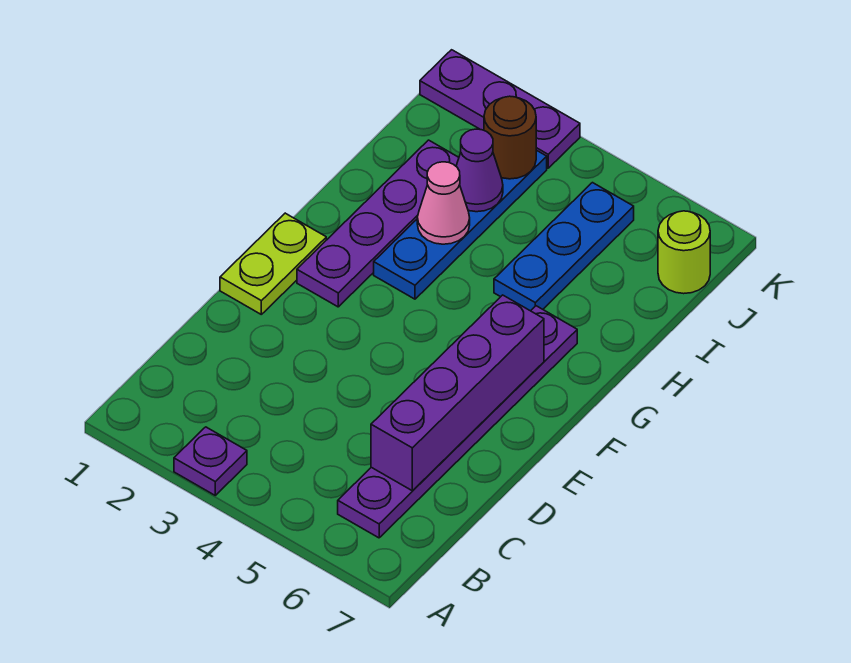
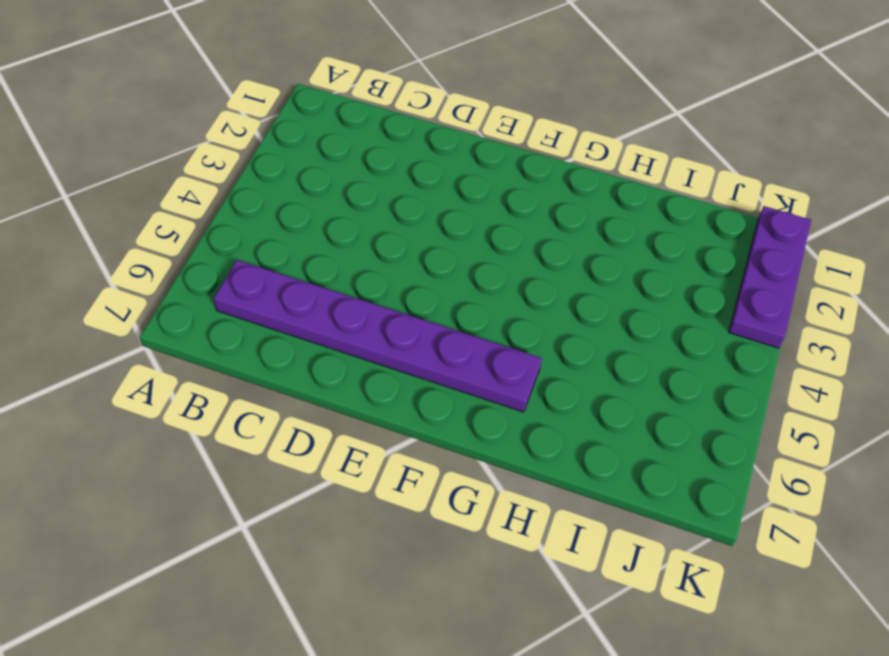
none -> purple 1x1 plate [174,427,247,495]
none -> lime 1x2 plate [220,213,326,314]
none -> purple 1x4 plate [297,140,459,307]

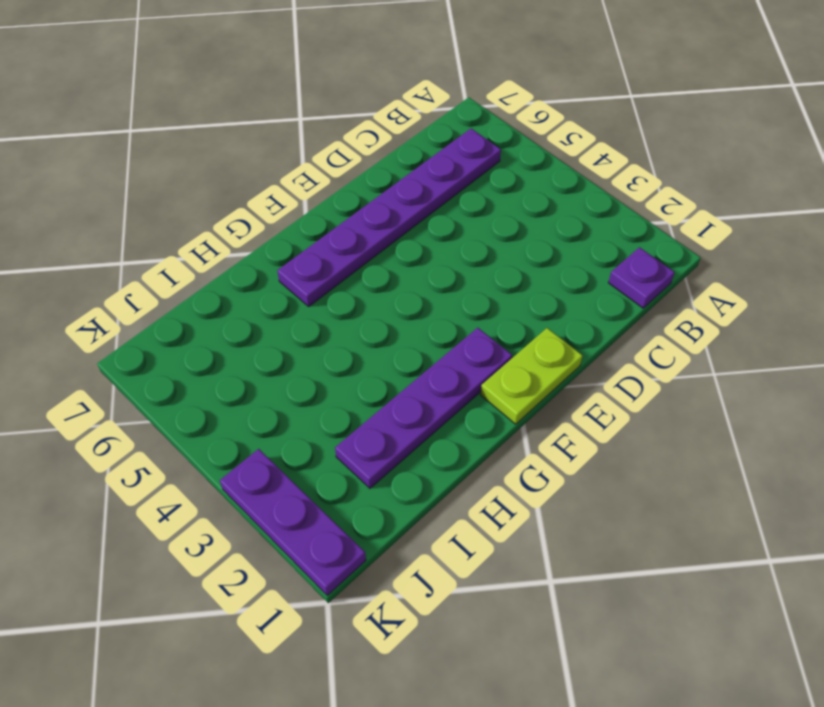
purple 1x1 plate [608,247,675,308] -> purple 1x1 plate moved to [174,427,247,495]
none -> blue 1x4 plate [374,150,547,299]
none -> blue 1x3 plate [494,183,634,311]
none -> lime 1x1 round brick [658,211,710,294]

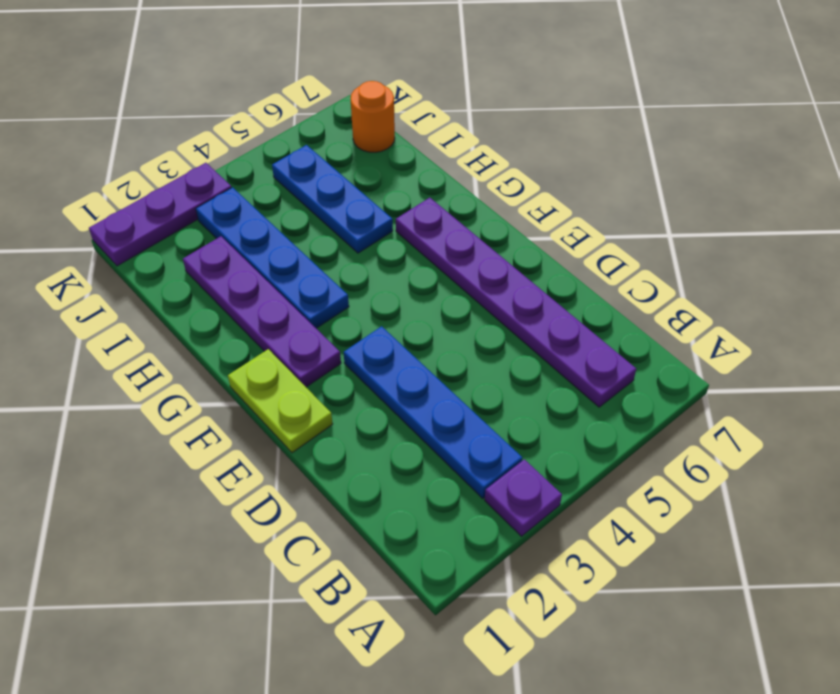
blue 1x4 plate [344,326,522,498] -> none
orange 1x1 round brick [351,81,395,152] -> lime 1x1 round brick [658,211,710,294]
none -> purple 1x4 brick [371,295,544,491]
none -> pink 1x1 cone [417,162,470,244]
none -> purple 1x1 cone [456,129,503,212]

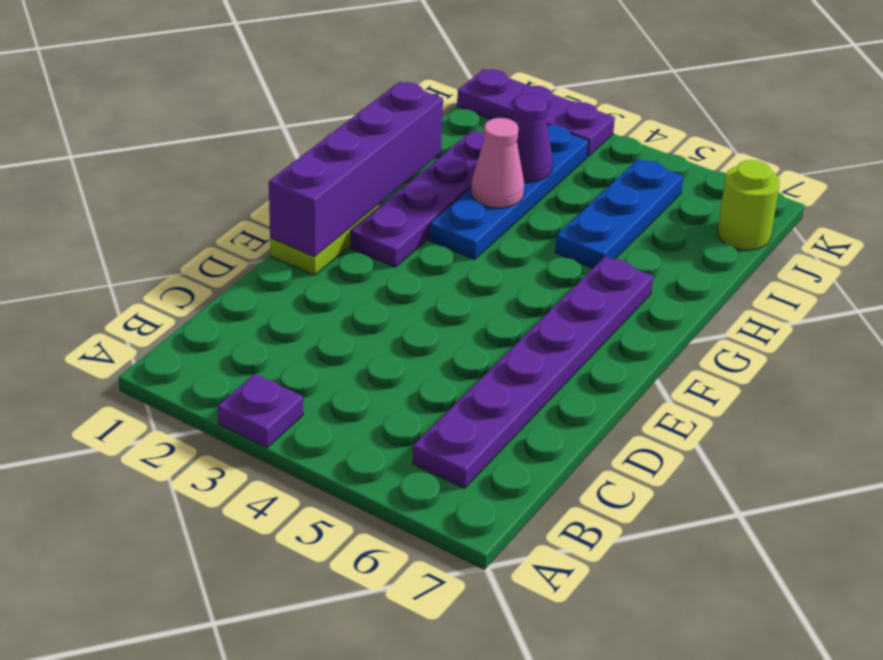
purple 1x4 brick [269,82,443,257] -> purple 1x4 brick moved to [371,295,544,491]
none -> brown 1x1 round brick [484,96,536,179]

